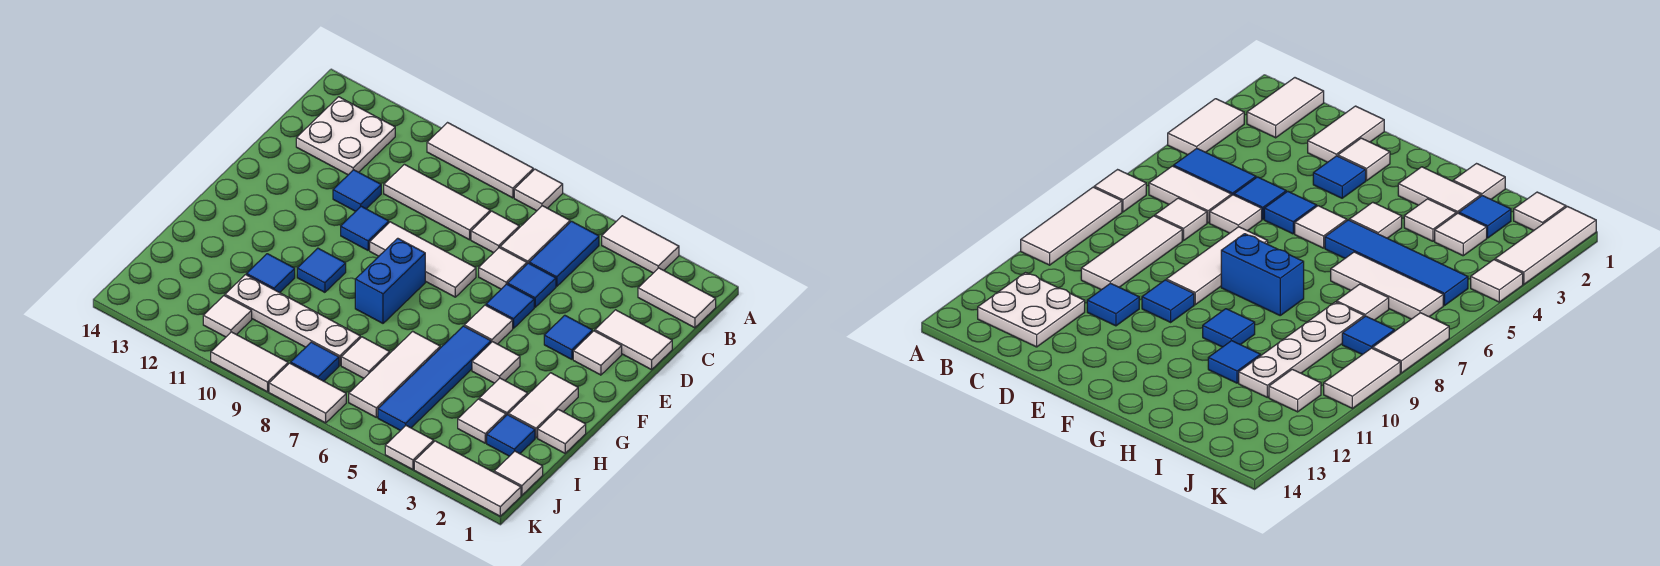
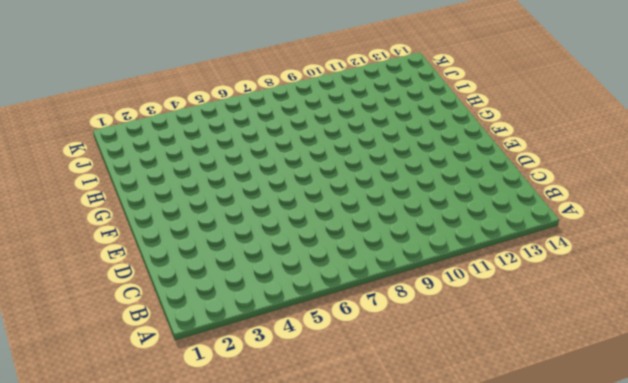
none -> white 1x2 tile [602,216,679,273]
none -> white 1x1 tile [514,169,563,211]
none -> white 1x3 tile [427,123,533,198]
none -> white 1x2 tile [638,268,716,328]

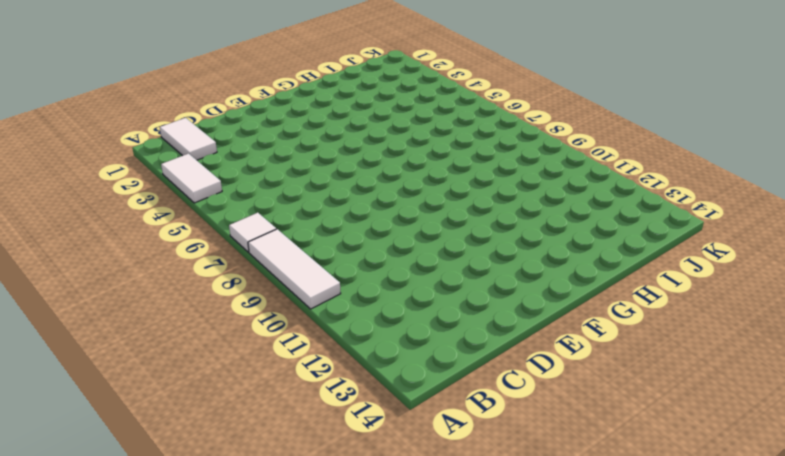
none -> blue 1x2 tile [529,221,599,286]
none -> white 1x2 tile [500,206,570,264]
none -> white 2x2 plate [296,97,395,175]
none -> white 1x1 tile [471,211,519,253]

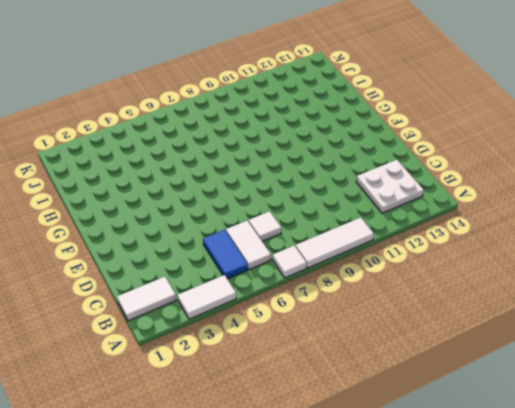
none -> white 1x3 tile [384,164,490,240]
none -> white 1x2 tile [595,310,672,370]
none -> blue 1x1 tile [508,263,556,307]
none -> white 1x1 tile [479,248,527,289]

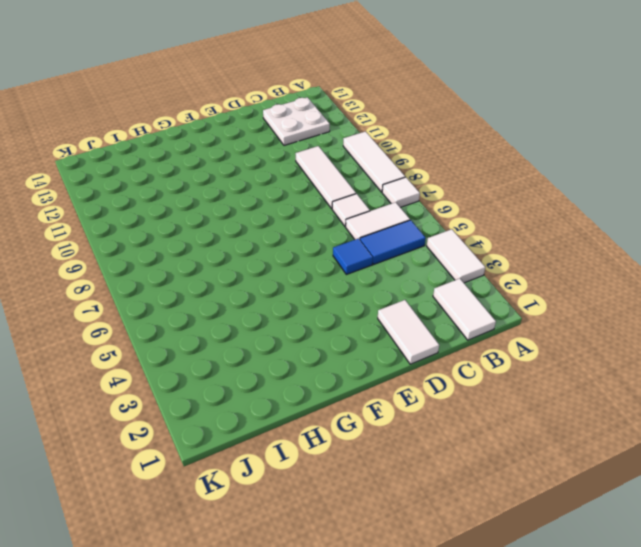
none -> white 1x1 tile [479,248,527,289]
none -> blue 1x1 tile [333,170,381,211]
none -> white 1x1 tile [573,331,622,375]
none -> blue 1x1 tile [544,315,592,359]

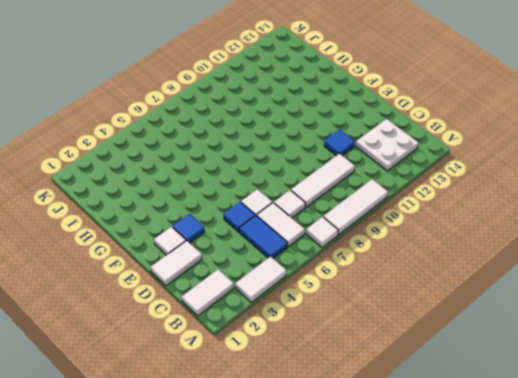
none -> blue 1x1 tile [486,284,534,328]
none -> white 1x3 tile [370,222,476,297]
none -> blue 1x1 tile [341,206,389,250]
none -> white 1x1 tile [464,305,513,344]

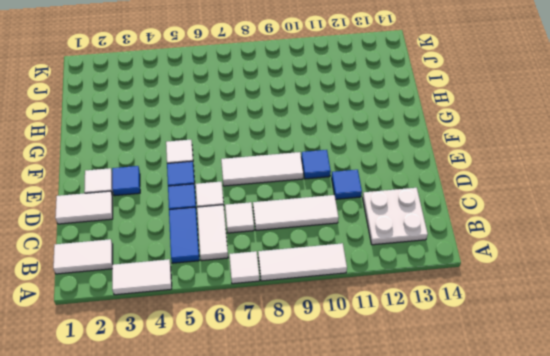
none -> blue 1x2 brick [355,238,425,323]
none -> white 1x2 tile [508,373,578,438]
none -> white 1x1 tile [472,342,520,383]
none -> blue 1x4 tile [378,326,491,431]

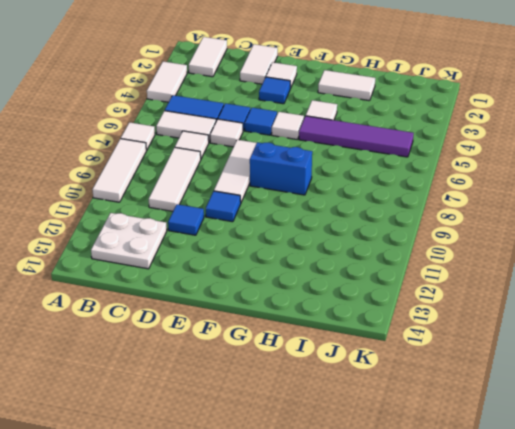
purple 1x4 tile [299,116,414,157] -> blue 1x4 tile [378,326,491,431]
none -> blue 1x1 tile [297,248,346,292]
none -> white 1x1 tile [538,409,586,453]
none -> white 1x1 tile [479,378,528,415]
none -> white 1x3 tile [349,331,440,417]

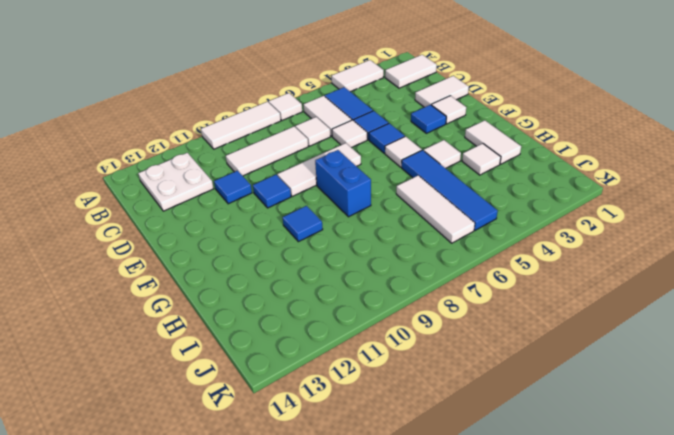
none -> white 1x1 tile [538,409,586,453]
none -> blue 1x1 tile [247,254,295,293]
none -> blue 1x1 tile [487,415,535,456]
none -> white 1x1 tile [458,399,506,443]

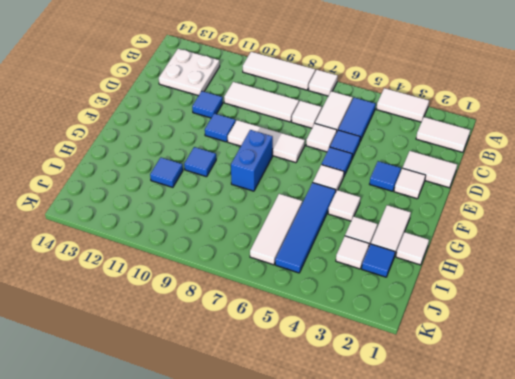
none -> white 1x1 tile [341,337,390,378]
none -> white 1x4 plate [225,275,360,365]
none -> white 1x1 tile [494,451,543,495]
none -> blue 1x1 tile [291,342,339,381]

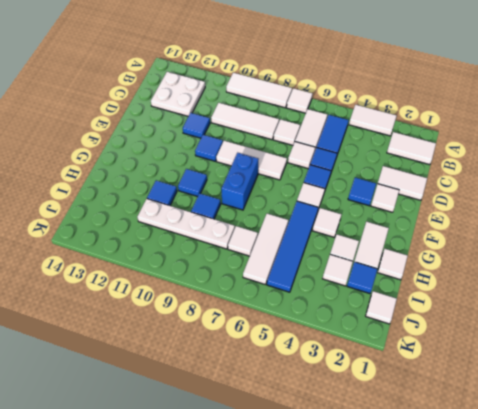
blue 1x1 tile [191,193,221,219] -> blue 1x1 tile moved to [291,342,339,381]
none -> white 1x1 tile [203,296,252,337]
none -> white 1x3 tile [414,441,521,516]
none -> white 1x1 tile [385,426,434,470]
none -> white 1x2 tile [269,363,346,423]

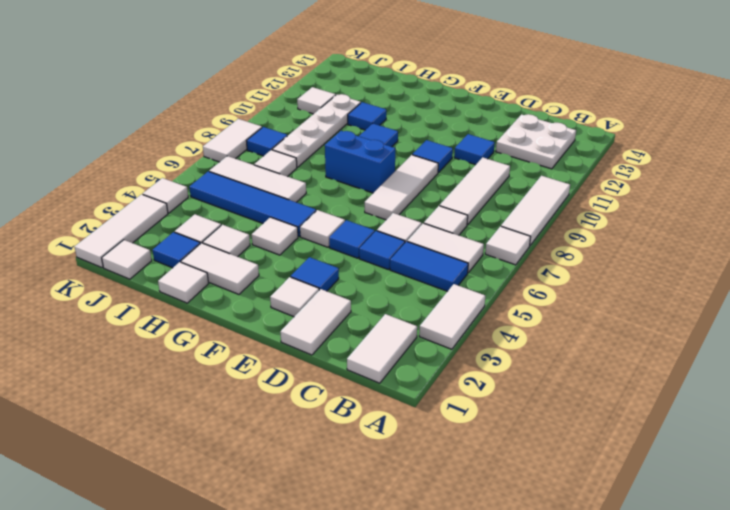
none -> white 1x2 tile [211,332,288,392]

